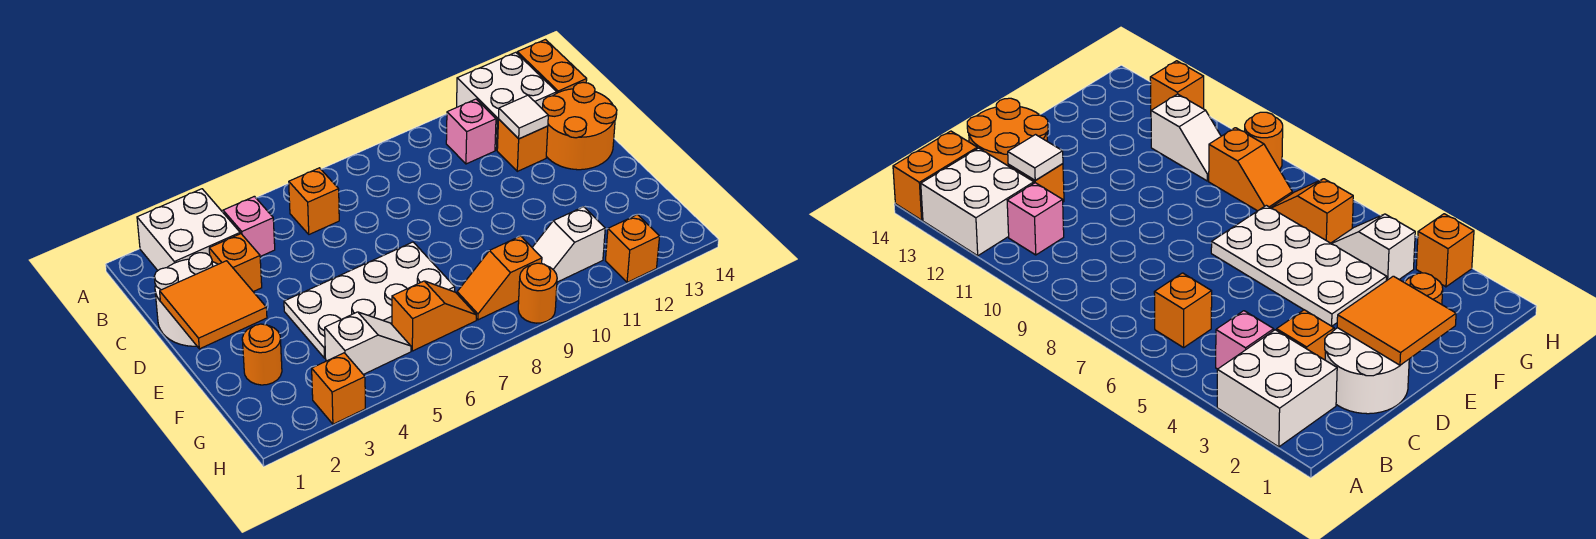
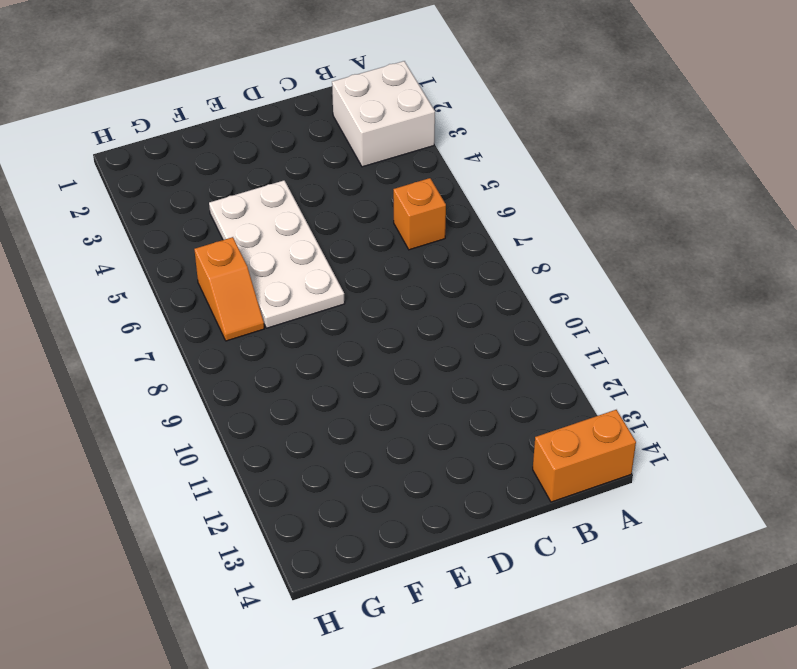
none -> white 2x2 brick [457,52,557,150]
none -> pink 1x1 brick [223,196,275,257]
none -> pink 1x1 brick [446,99,496,164]

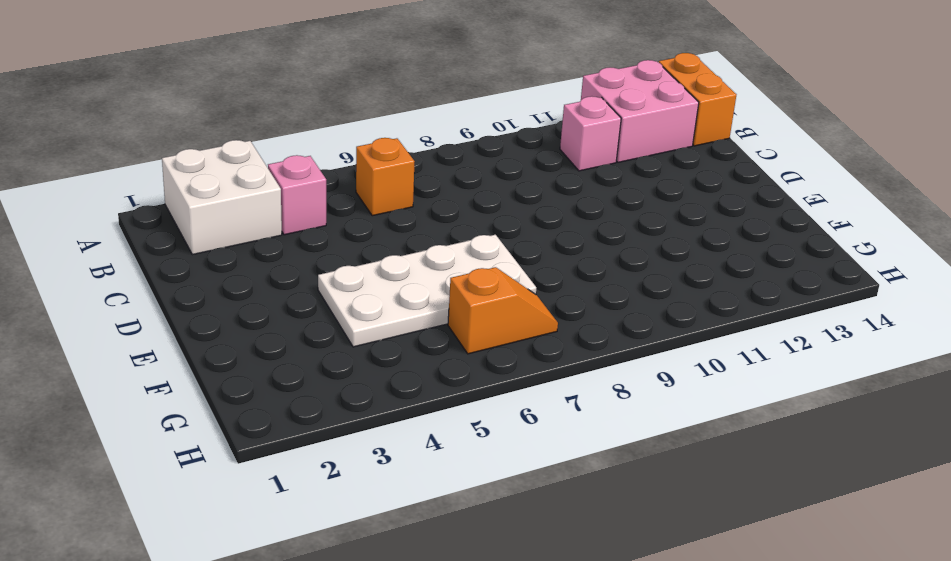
pink 2x2 brick [581,60,699,162] -> white 2x2 brick [457,52,557,150]
none -> white 2x2 round brick [154,253,218,346]
none -> orange 1x1 brick [209,234,262,292]
none -> orange 1x1 brick [497,119,548,171]

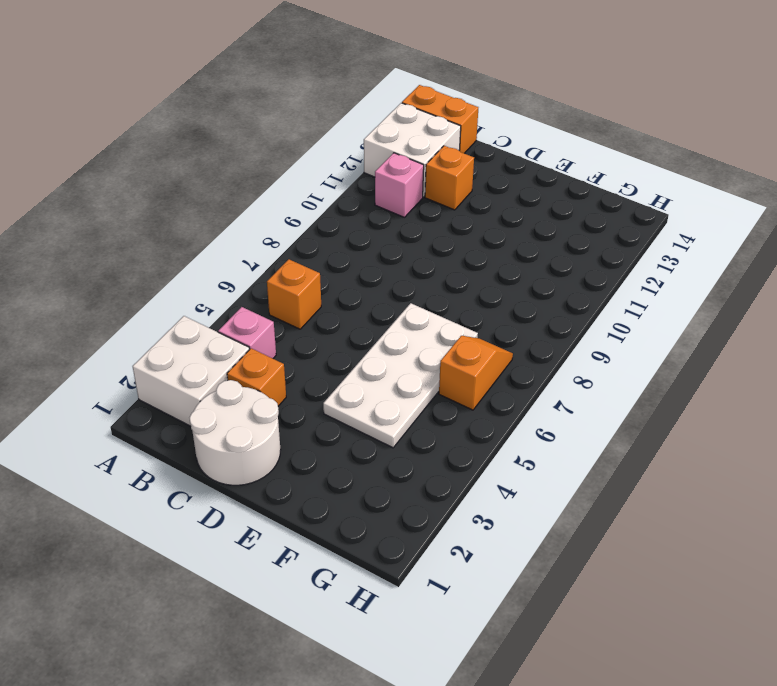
none -> orange 2x2 round brick [543,82,617,170]
none -> orange 1x1 round brick [242,324,282,385]
none -> white 1x2 slope [325,312,411,375]

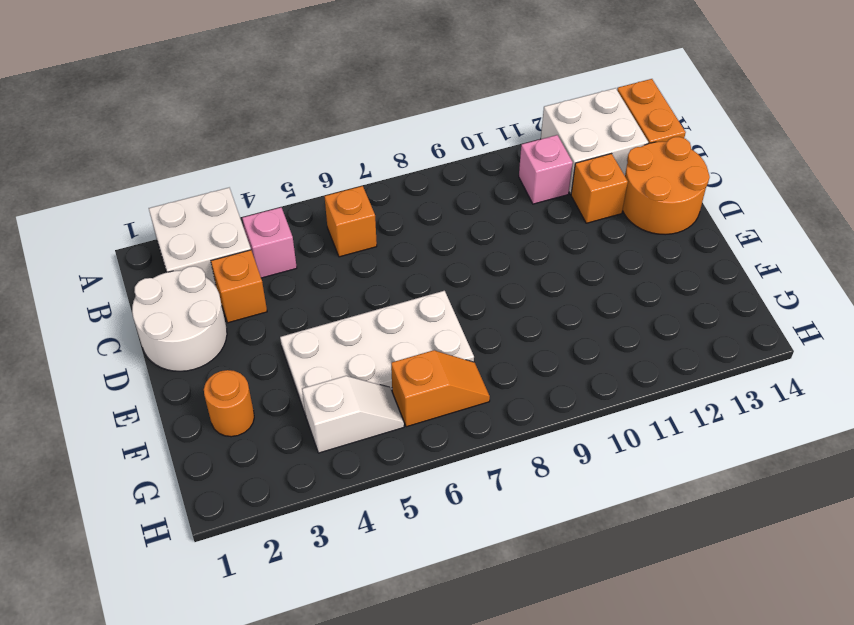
none -> orange 1x2 slope [457,236,542,320]
none -> white 1x2 slope [532,207,605,282]
none -> orange 1x1 brick [312,353,365,424]

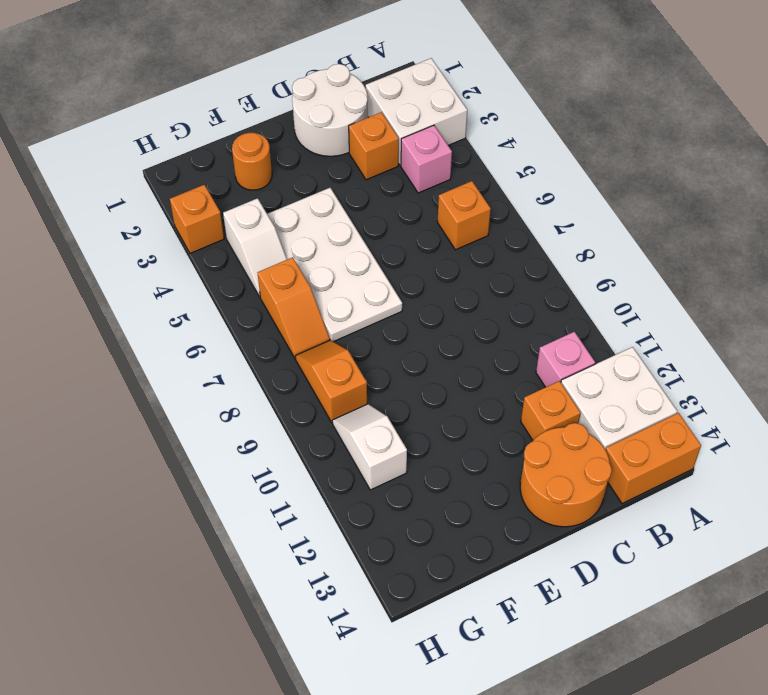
none -> orange 1x1 round brick [518,263,557,323]
none -> orange 1x1 brick [606,214,660,282]
none -> white 1x1 tile [499,95,548,139]

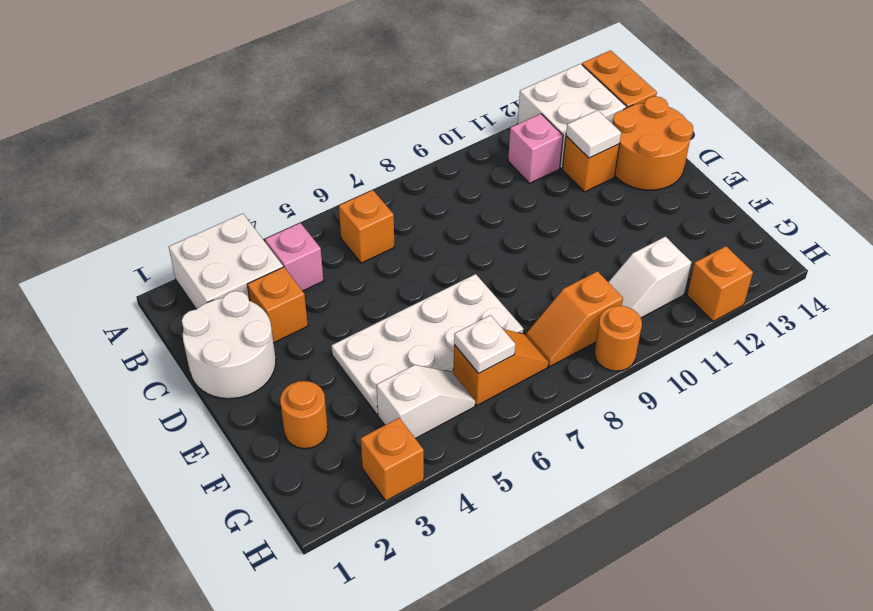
white 1x1 plate [454,315,515,373] -> none
none -> orange 2x2 tile [160,261,267,349]

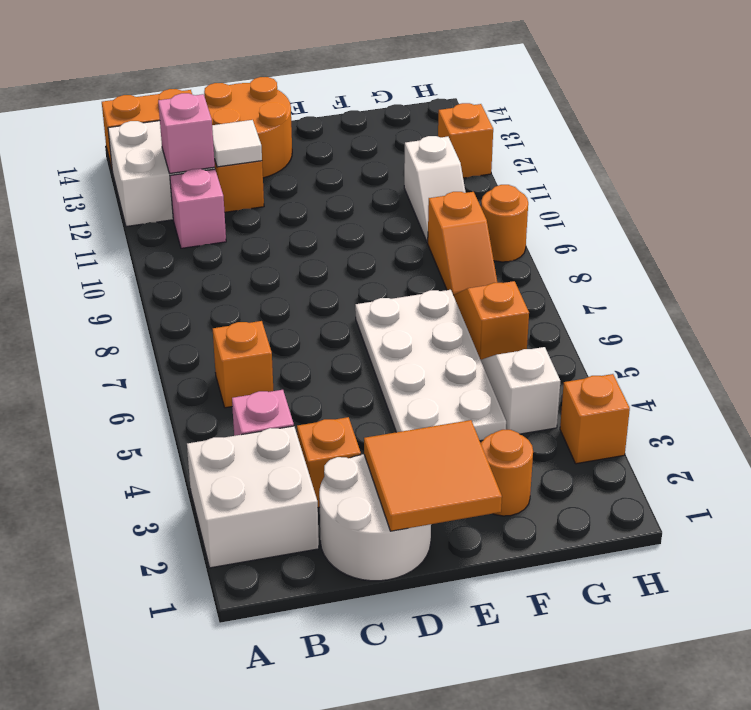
pink 1x1 brick [158,93,215,173] -> none

